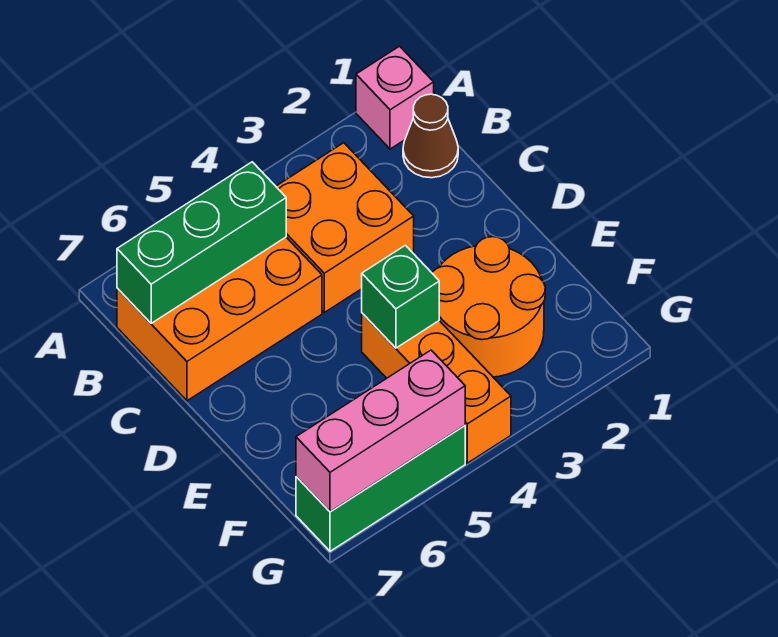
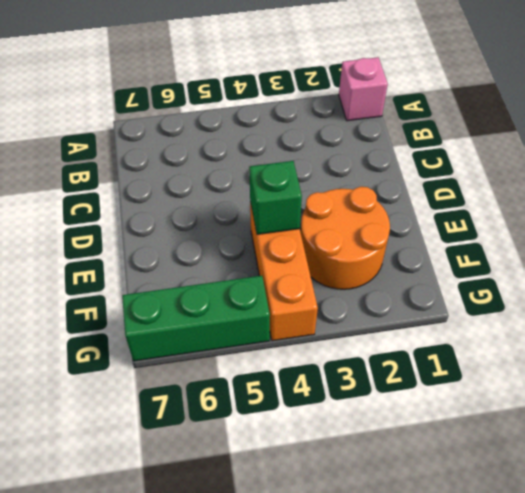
none -> brown 1x1 cone [403,94,458,178]
none -> orange 2x2 brick [276,143,414,312]

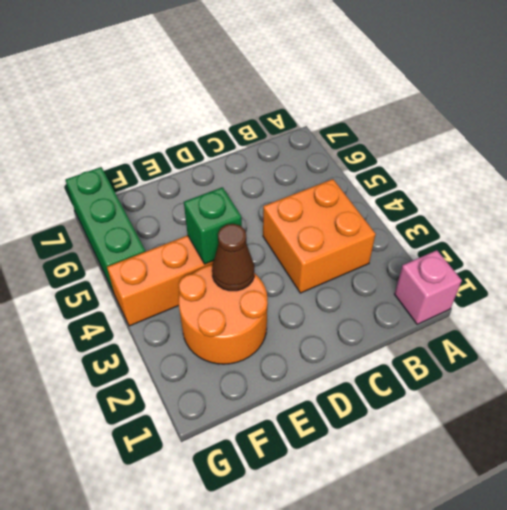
brown 1x1 cone [212,224,254,291] -> brown 1x1 cone moved to [403,94,458,178]
none -> orange 2x3 brick [117,237,322,401]
none -> green 1x3 brick [117,162,286,323]

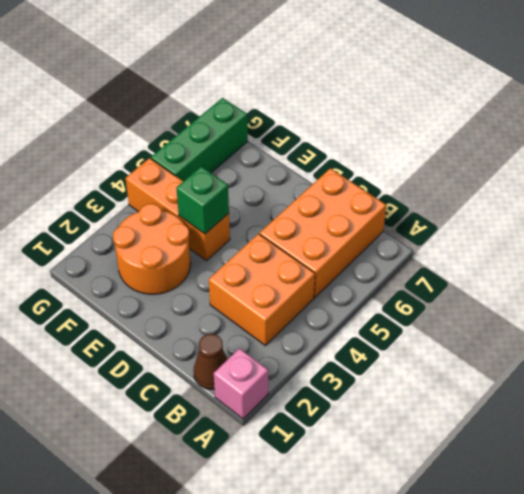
none -> green 1x3 brick [117,162,286,323]
none -> pink 1x3 brick [296,350,465,512]

